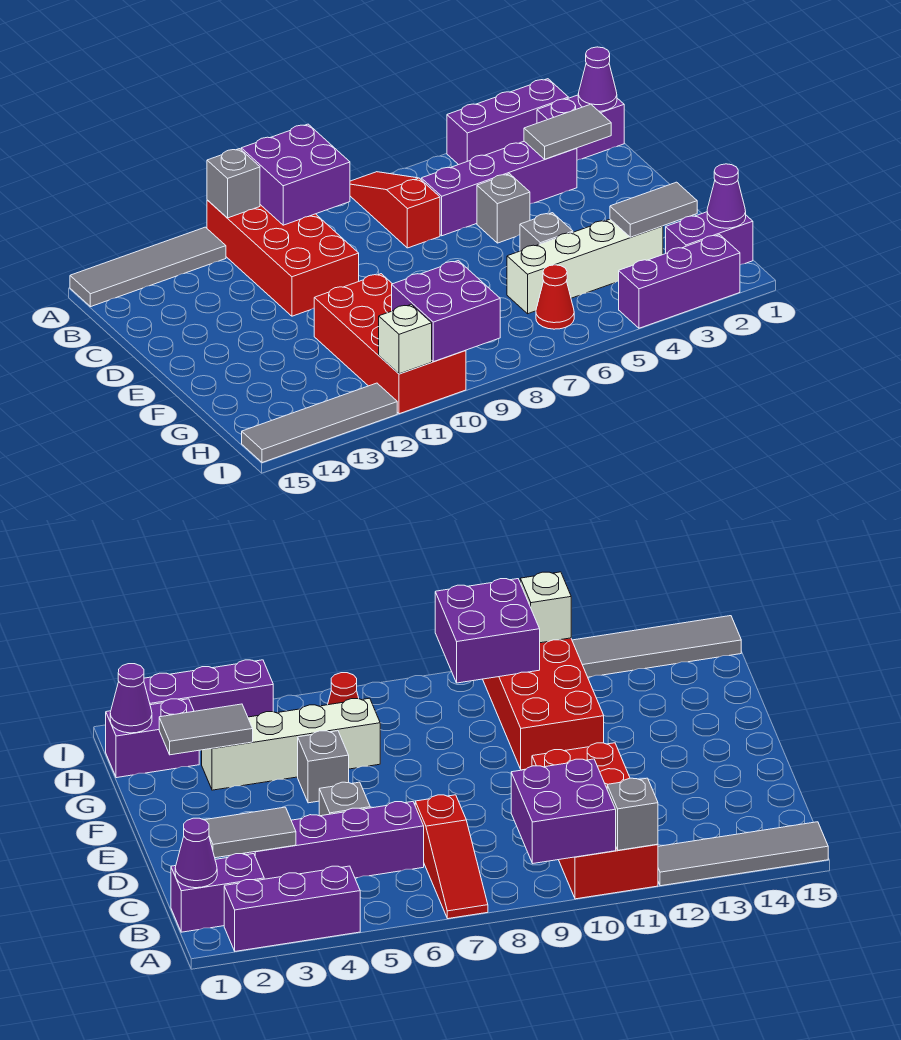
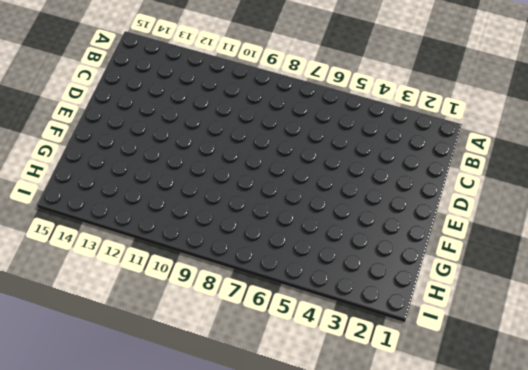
none -> purple 1x3 brick [447,79,568,165]
none -> red 1x3 slope [350,172,440,248]
none -> red 2x4 brick [207,200,359,316]

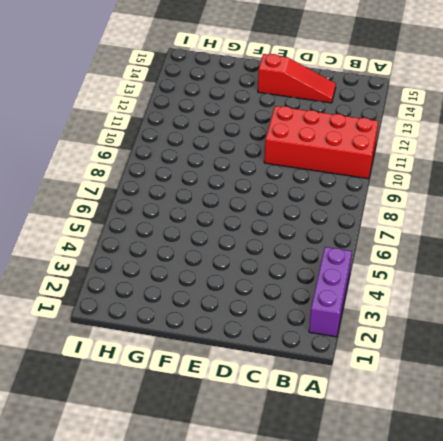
red 1x3 slope [258,54,336,103] -> red 1x3 slope moved to [350,172,440,248]
none -> grey 1x4 tile [70,227,226,307]
none -> purple 1x2 brick [537,95,624,160]
none -> purple 1x4 brick [421,141,577,236]

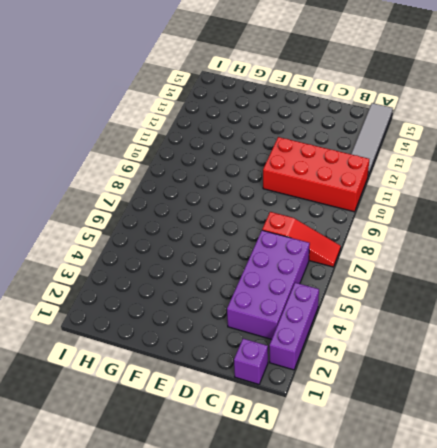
purple 1x1 brick [234,339,268,384] -> purple 1x2 brick [537,95,624,160]
purple 2x4 brick [227,230,310,339] -> purple 1x4 brick [421,141,577,236]
none -> grey 1x1 brick [477,174,530,243]
none -> grey 1x1 brick [520,213,573,251]
none -> red 2x4 brick [314,274,466,414]

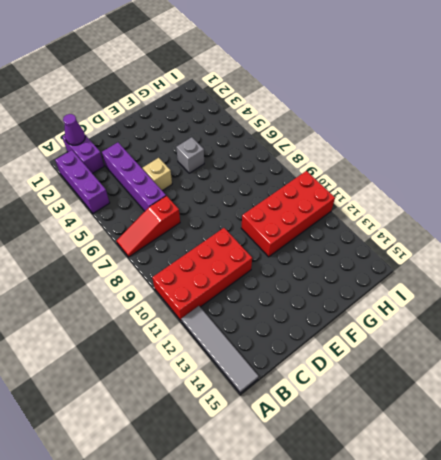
tan 1x1 brick [143,158,172,191] -> grey 1x1 brick [477,174,530,243]
none -> white 1x4 brick [507,219,663,314]
none -> purple 1x2 brick [666,212,753,265]
none -> red 1x1 cone [536,265,574,329]

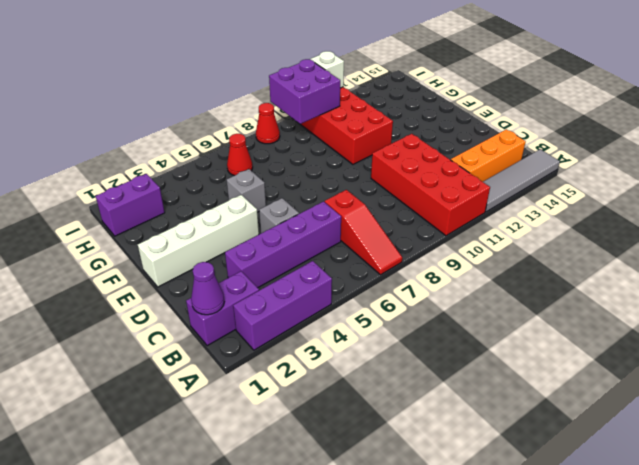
orange 1x3 brick [451,129,526,182] -> none
white 1x4 brick [138,195,259,287] -> white 1x4 brick moved to [507,219,663,314]
red 1x1 cone [256,103,280,144] -> none
none -> purple 1x3 brick [619,235,740,328]
none -> grey 1x4 tile [242,383,397,463]
none -> purple 2x2 brick [241,124,350,225]

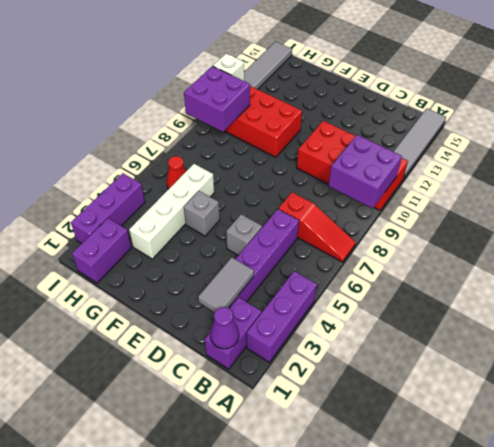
none -> grey 1x1 brick [207,149,260,218]
none -> grey 1x2 tile [610,182,697,237]
none -> purple 1x1 cone [707,164,746,228]

